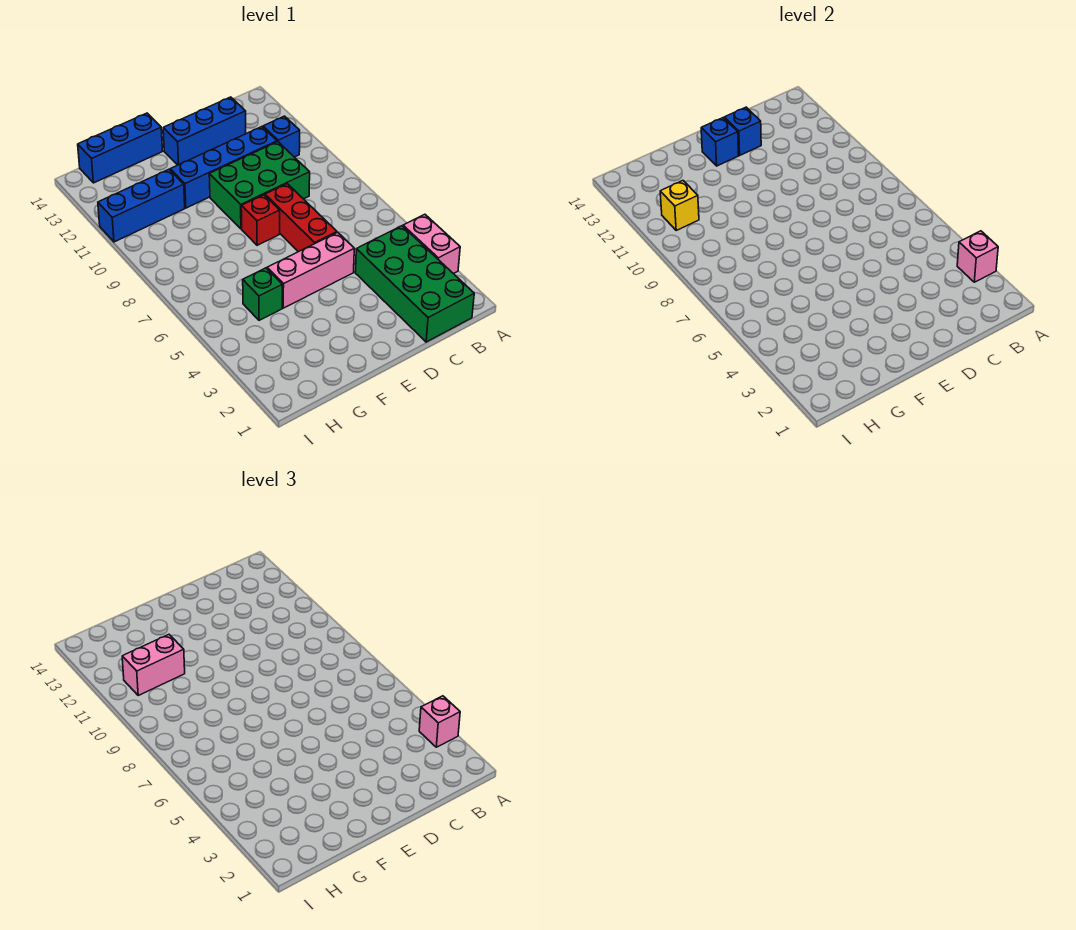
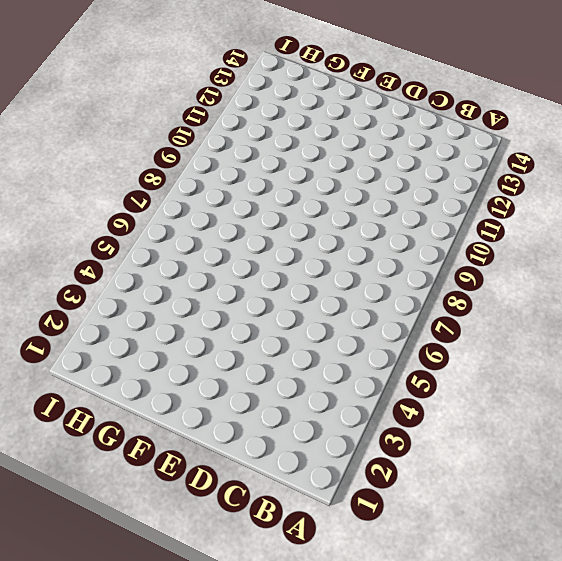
none -> pink 1x2 brick [403,214,460,274]
none -> green 2x4 brick [355,226,474,342]
none -> blue 1x1 brick [263,116,300,157]

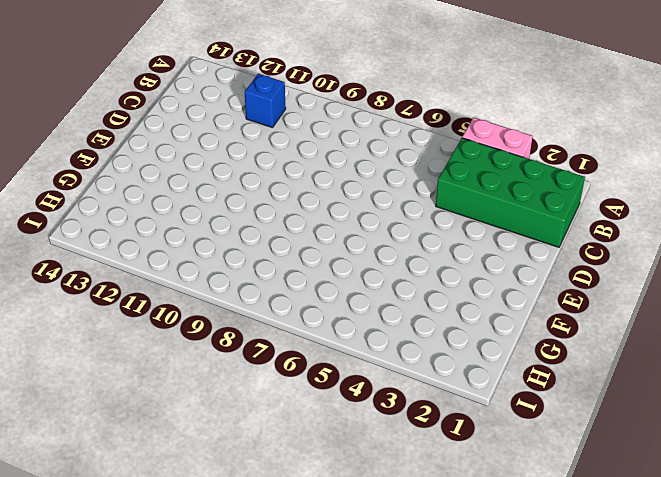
none -> green 2x3 brick [209,142,310,229]
none -> blue 1x4 brick [170,127,277,208]
none -> blue 1x3 brick [163,97,246,165]

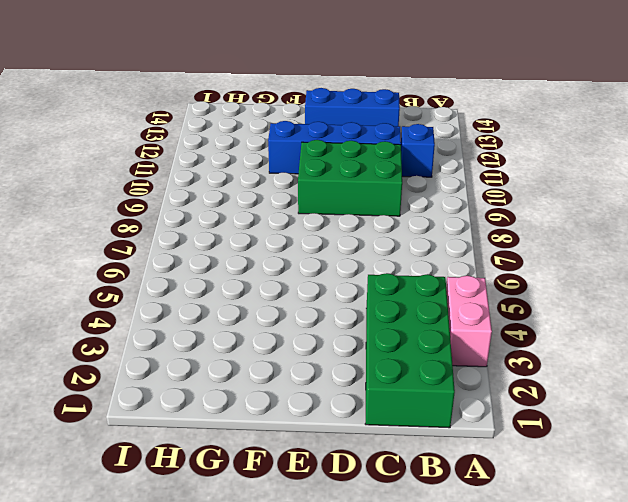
none -> pink 1x3 brick [267,232,354,308]
none -> red 1x3 brick [265,184,337,252]
none -> red 1x1 brick [241,195,280,245]

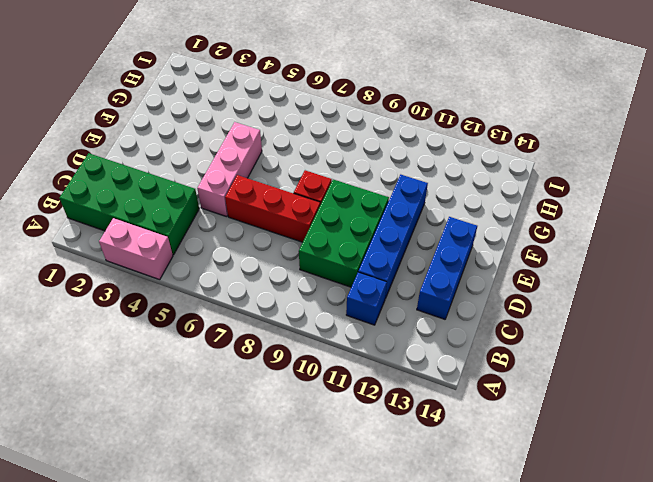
none -> blue 1x3 brick [78,113,162,183]
none -> green 1x1 brick [243,268,282,320]
none -> blue 1x3 brick [98,169,185,242]

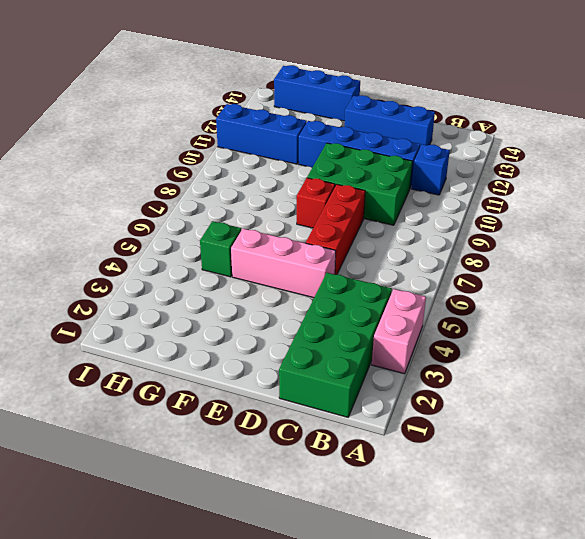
none -> pink 1x1 brick [957,231,998,282]
none -> blue 1x1 brick [724,107,761,155]
none -> blue 1x1 brick [701,118,738,166]

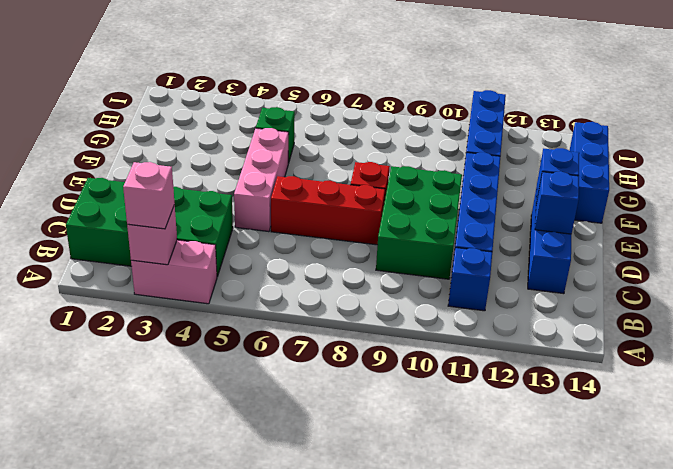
none -> yellow 1x1 brick [660,181,699,230]
none -> pink 1x2 brick [122,634,185,695]

